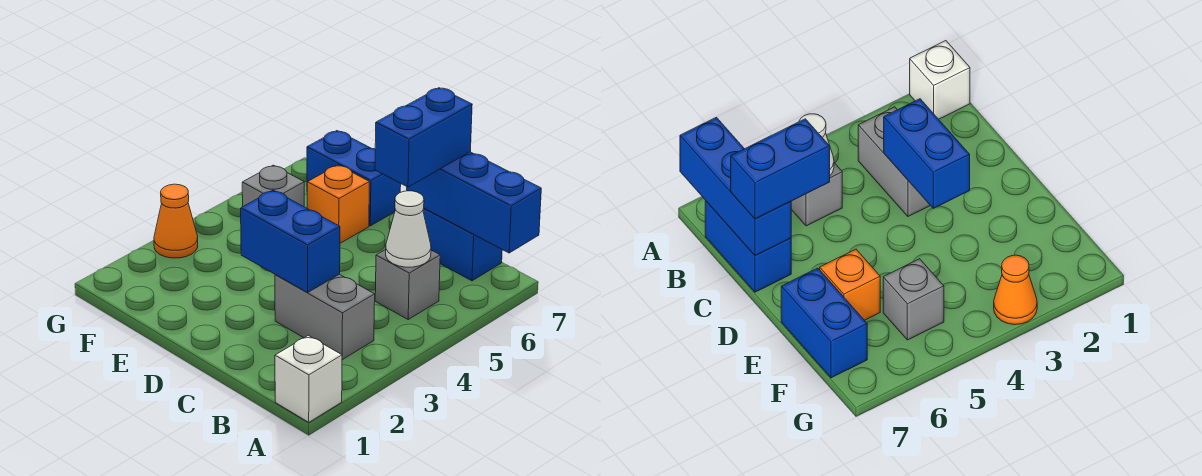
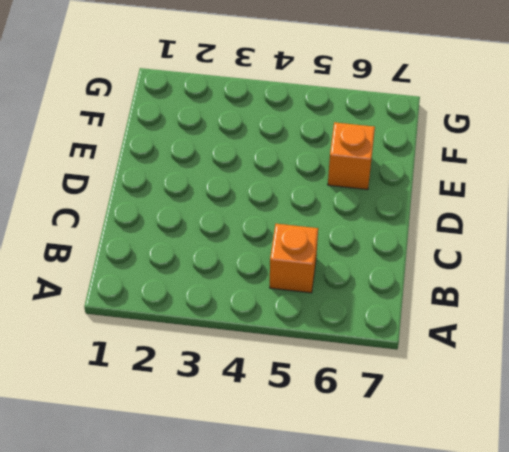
orange 1x1 brick [270,224,318,293] -> grey 1x1 brick [375,250,440,319]
none -> white 1x1 brick [275,335,342,422]
none -> grey 1x2 brick [275,274,375,360]
none -> blue 1x2 brick [423,208,502,281]

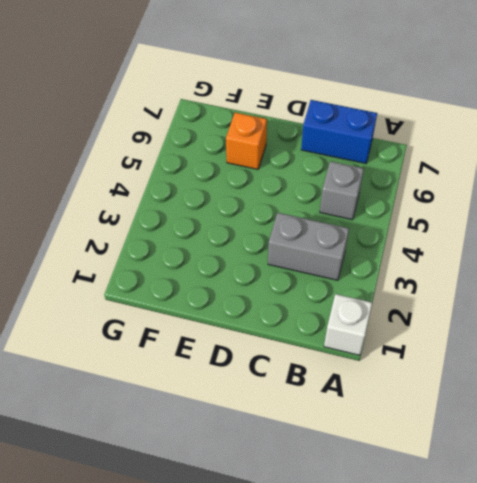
none -> blue 1x2 brick [307,131,401,226]
none -> grey 1x1 brick [242,165,304,207]
none -> orange 1x1 cone [154,184,198,258]

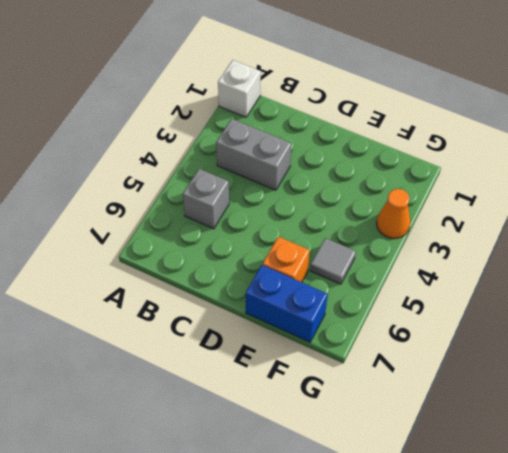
grey 1x1 tile [310,238,356,284] -> grey 1x1 brick [242,165,304,207]
none -> blue 1x2 brick [423,208,502,281]
none -> blue 1x3 brick [407,152,541,253]
none -> white 1x1 cone [386,191,431,267]

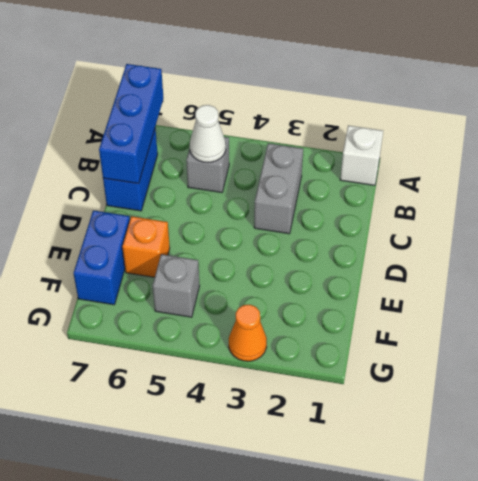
none -> blue 1x2 brick [241,190,340,292]
none -> blue 1x2 brick [375,88,472,187]

